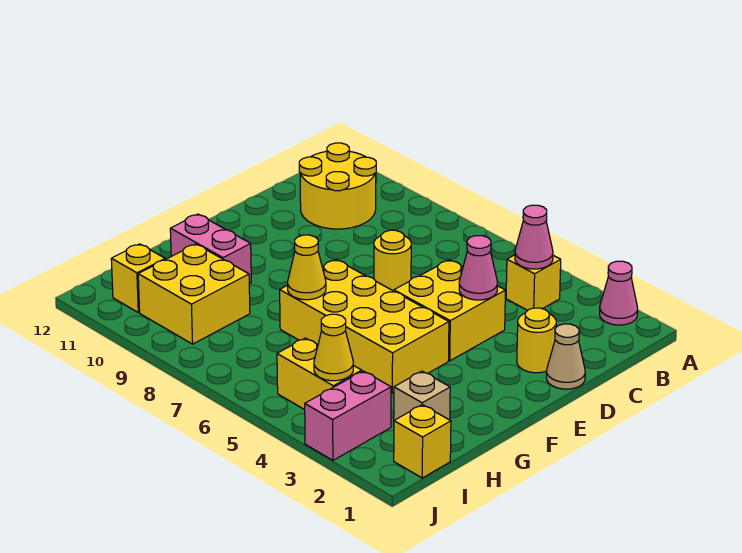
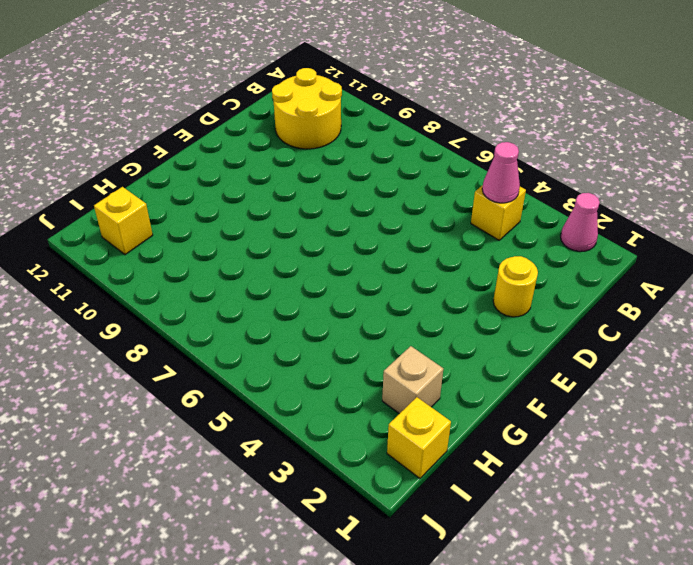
none -> tan 1x1 cone [546,324,585,389]
none -> yellow 2x2 brick [394,260,505,361]
none -> yellow 1x1 round brick [374,230,411,291]

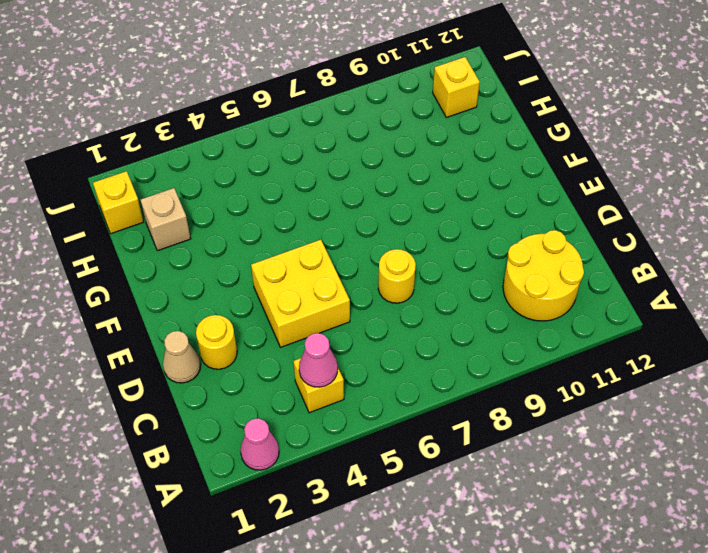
none -> yellow 2x4 brick [280,260,449,393]
none -> pink 1x2 brick [170,214,251,284]
none -> yellow 2x2 brick [138,244,250,344]

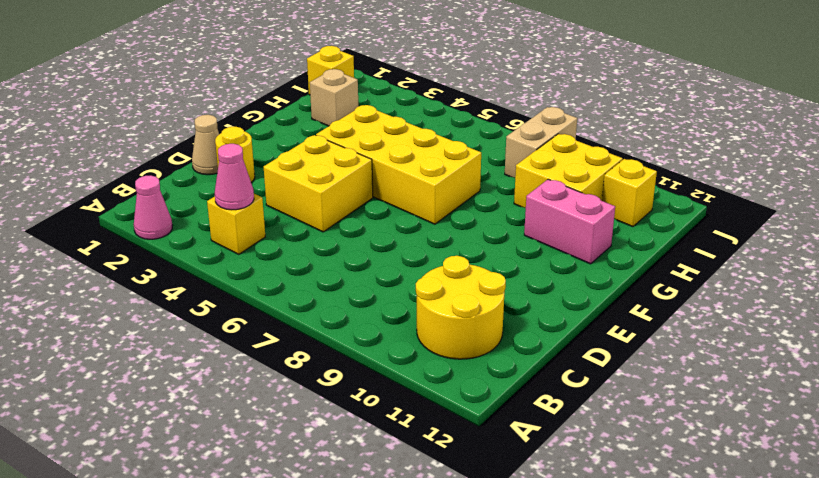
tan 1x2 brick [505,107,577,178] -> none
none -> yellow 1x1 round brick [374,230,411,291]
none -> pink 1x2 brick [305,371,391,460]
none -> yellow 1x2 brick [277,338,362,410]

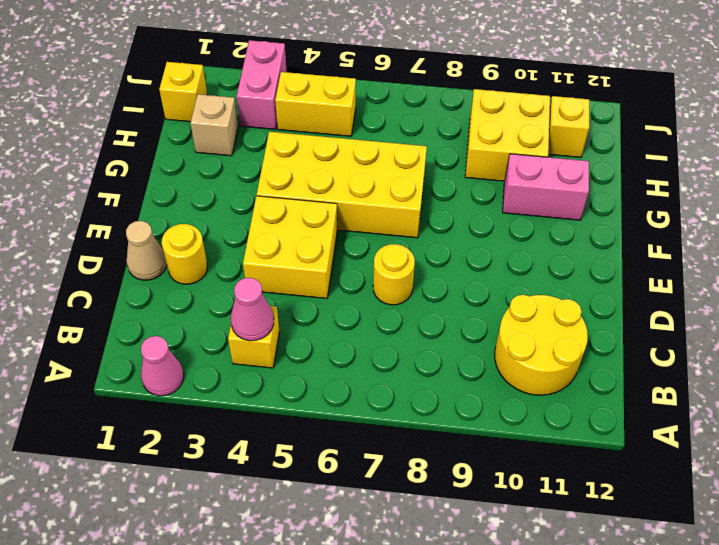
none -> pink 1x1 cone [459,236,497,300]
none -> yellow 1x1 cone [288,235,326,300]
none -> yellow 1x1 cone [314,314,353,381]

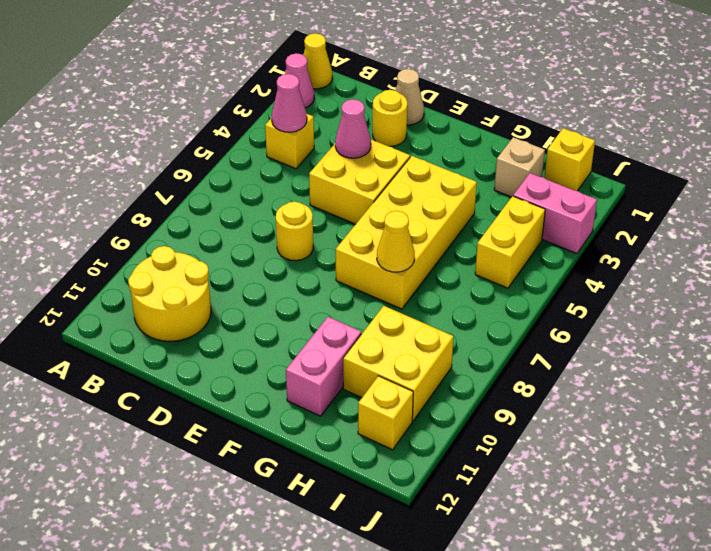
yellow 1x1 cone [303,33,332,89] -> yellow 1x1 cone moved to [314,314,353,381]

